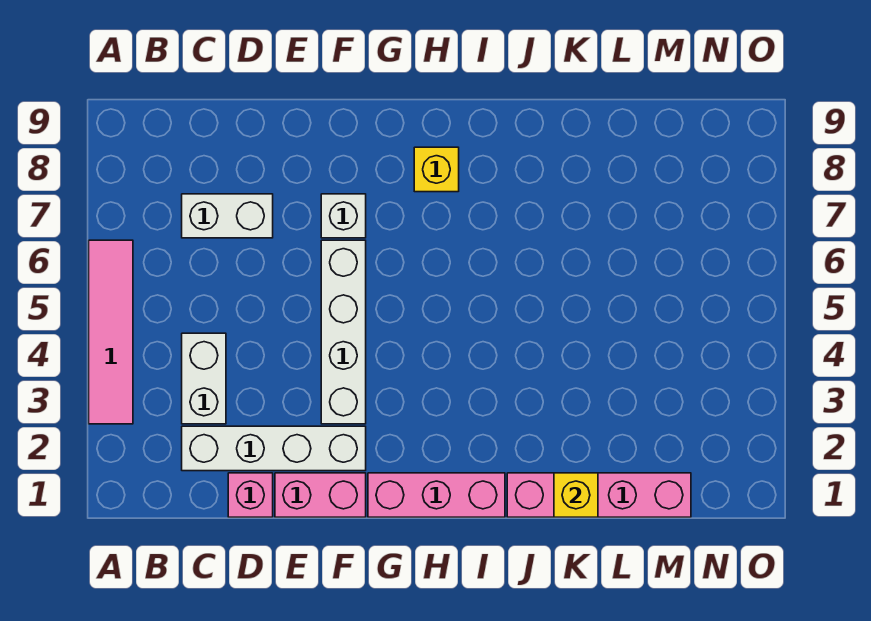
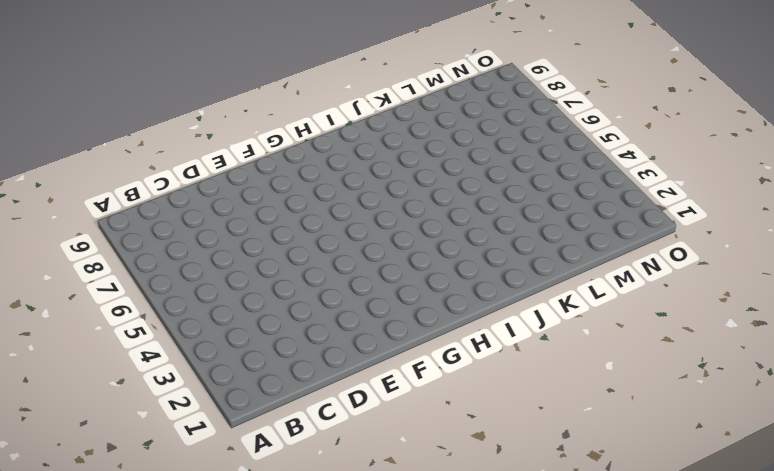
none -> pink 1x4 tile [89,240,133,424]
none -> white 1x4 brick [182,426,366,471]
none -> white 1x2 brick [182,333,226,424]

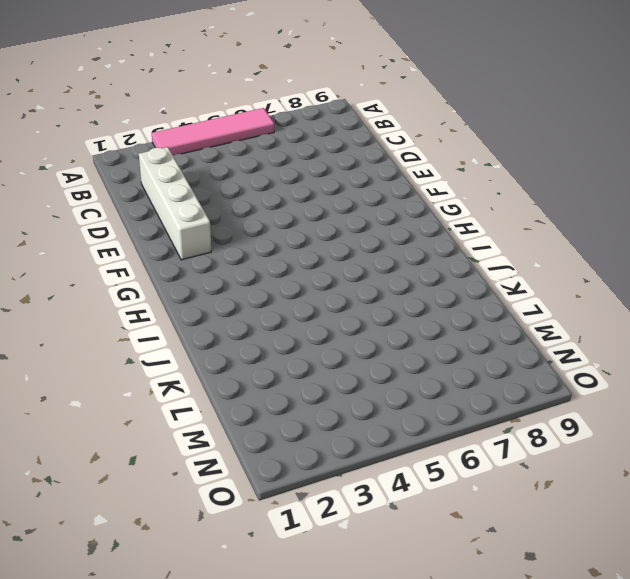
none -> white 1x2 brick [182,333,226,424]
none -> white 1x2 brick [182,194,273,238]
none -> pink 1x1 brick [228,473,273,517]

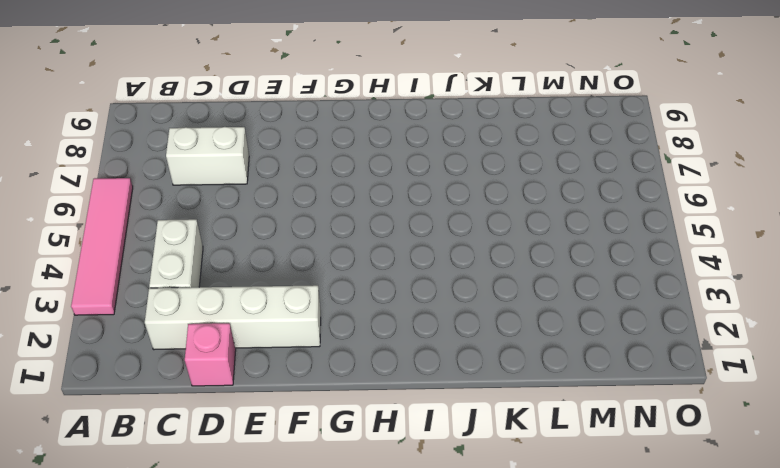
none -> pink 1x2 brick [275,473,366,517]
none -> white 1x4 brick [321,240,366,424]
none -> white 1x1 brick [321,194,366,238]

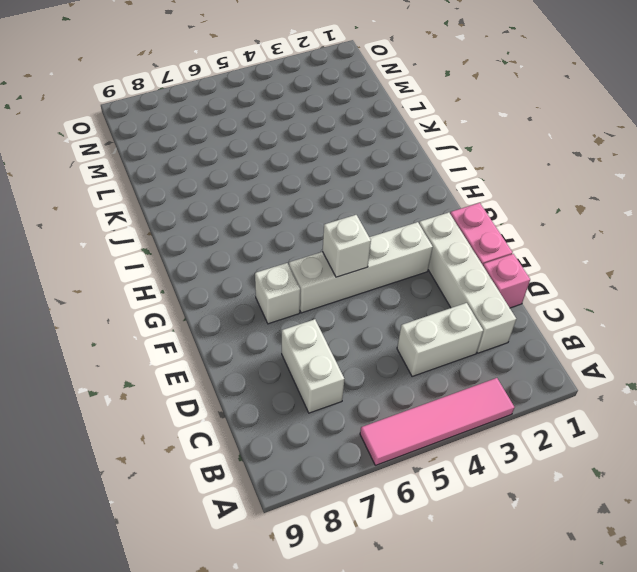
white 1x1 brick [322,215,371,277] -> none
none -> pink 1x3 brick [368,473,505,517]
none -> yellow 1x1 brick [414,147,459,192]
none -> pink 1x4 brick [507,473,691,517]

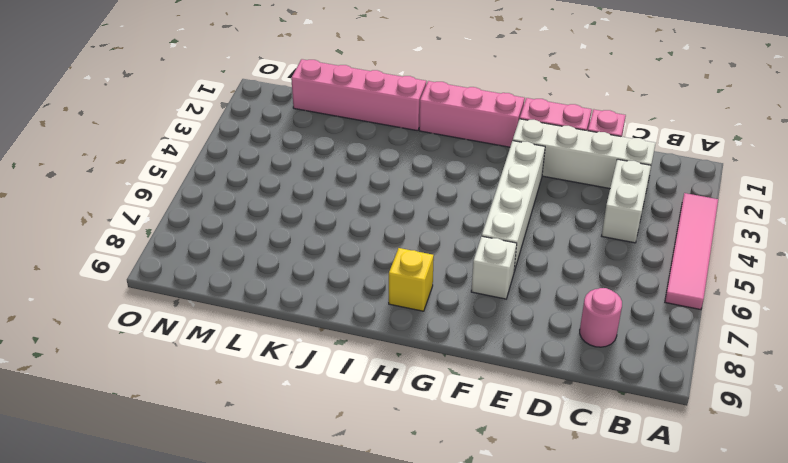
pink 1x1 round brick [580,288,622,347] -> none
none -> white 1x2 brick [182,194,273,238]
none -> yellow 1x1 brick [554,473,598,517]

